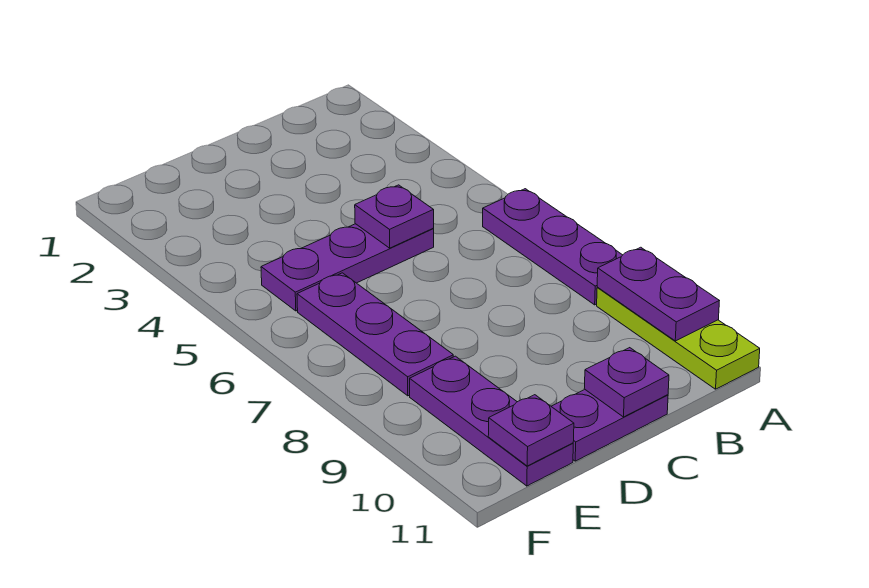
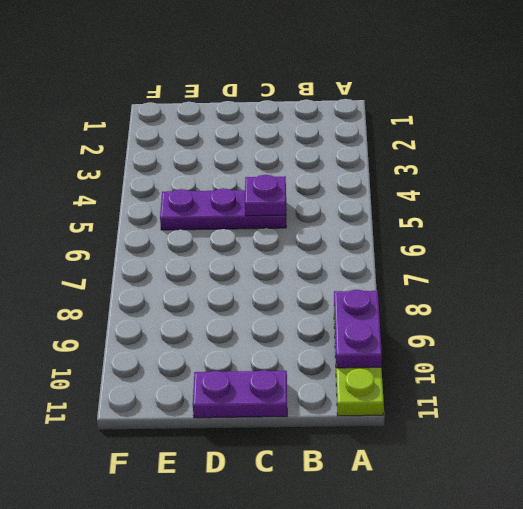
none -> purple 1x3 plate [483,189,622,305]
none -> purple 1x3 plate [297,273,453,396]

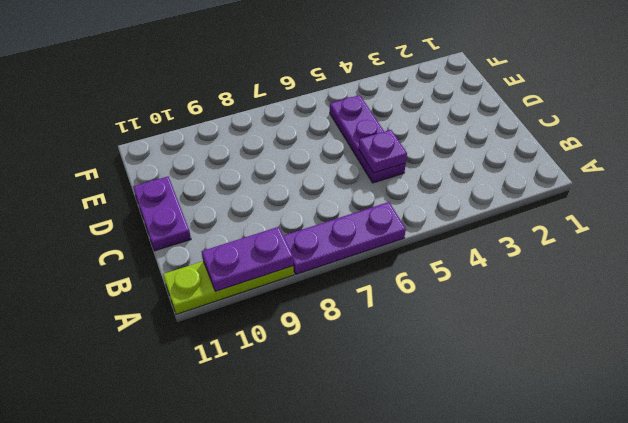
none -> purple 1x3 plate [297,273,453,396]
none -> purple 1x3 plate [410,356,573,486]

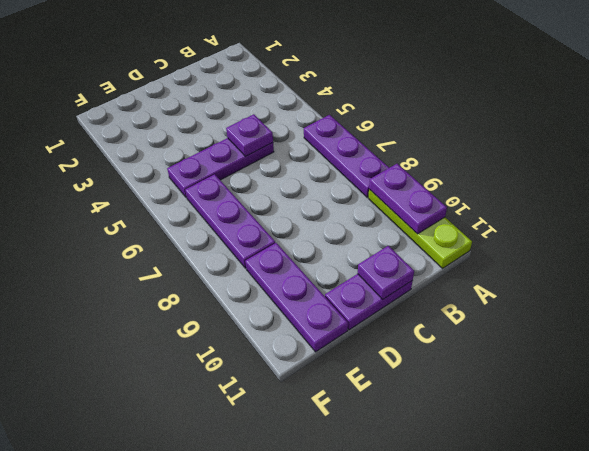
none -> purple 1x1 plate [488,395,574,466]

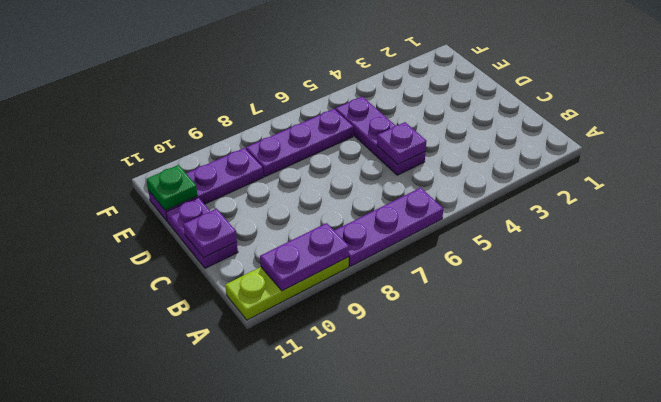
green 1x1 plate [146,165,198,211] -> purple 1x1 plate [488,395,574,466]

